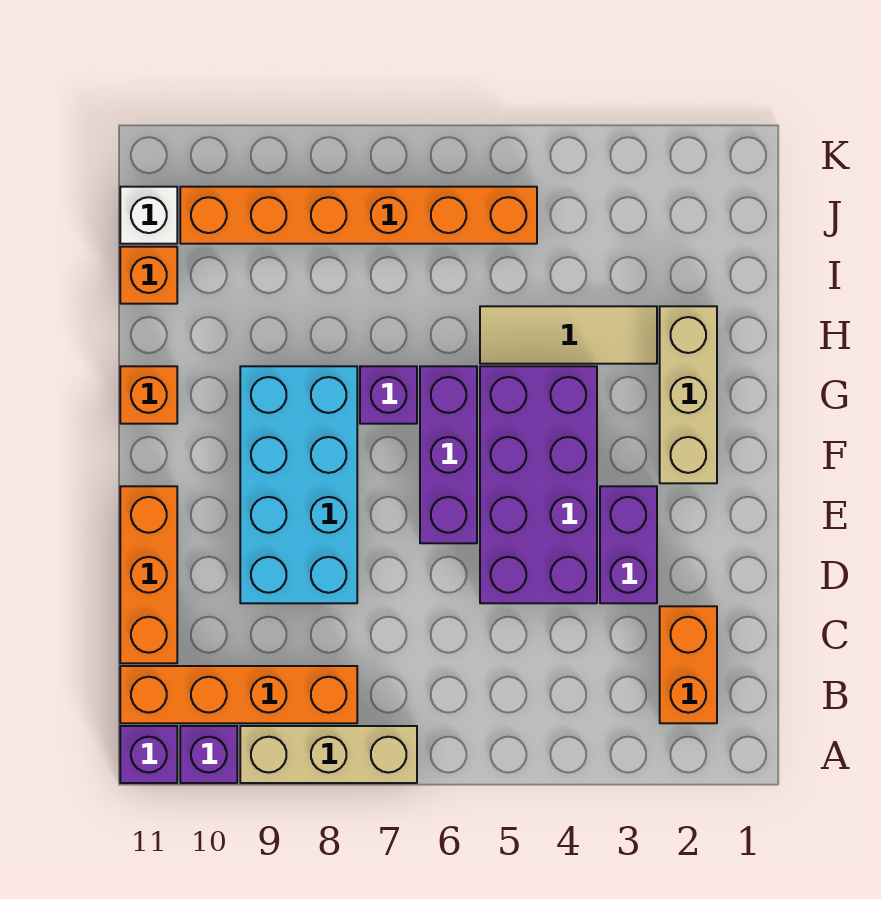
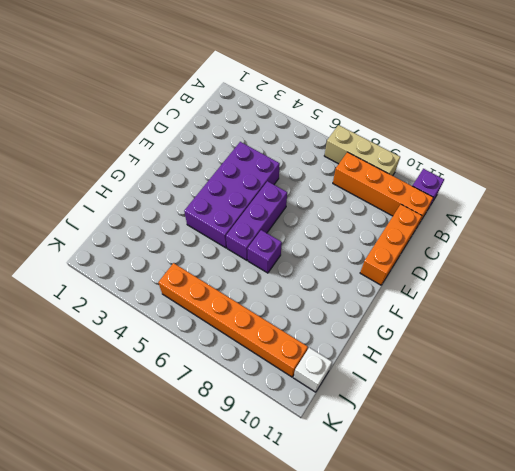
none -> purple 1x1 brick [180,726,237,783]
none -> orange 1x2 brick [660,606,717,723]
none -> purple 1x2 brick [600,486,657,603]

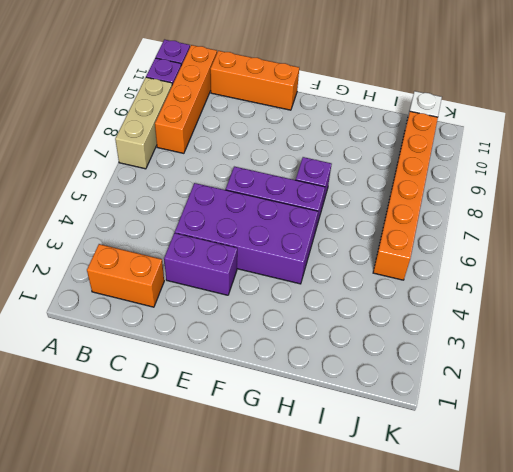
none -> cyan 2x4 brick [240,366,357,603]
none -> tan 1x3 brick [660,306,717,483]
none -> orange 1x1 brick [120,366,177,424]

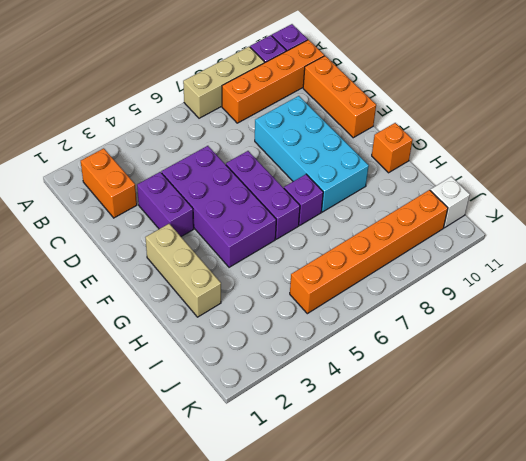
none -> tan 1x3 tile [480,306,657,364]
none -> orange 1x1 brick [120,247,177,304]

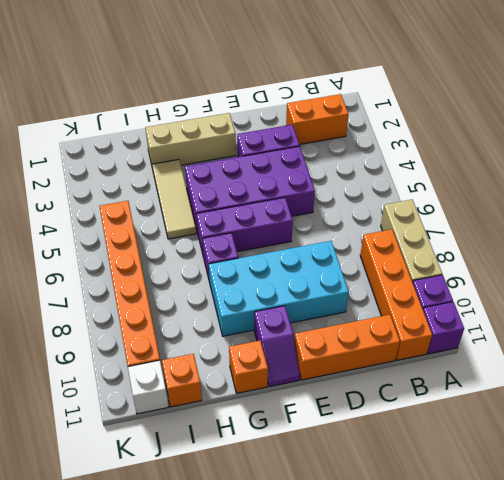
purple 1x2 slope [254,306,300,387] -> none

